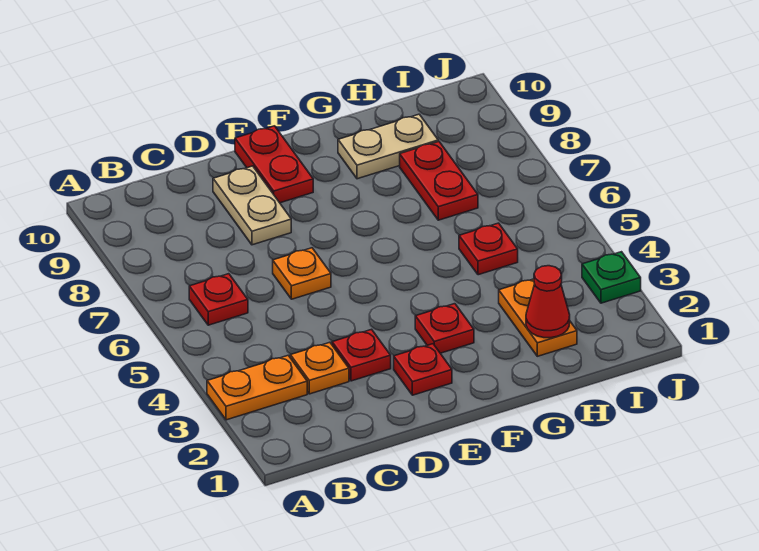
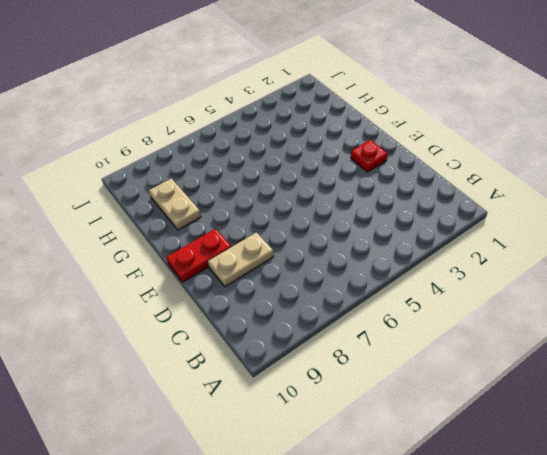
none -> orange 1x2 plate [207,355,307,420]
none -> red 1x1 plate [189,274,248,325]
none -> orange 1x1 plate [290,342,349,394]

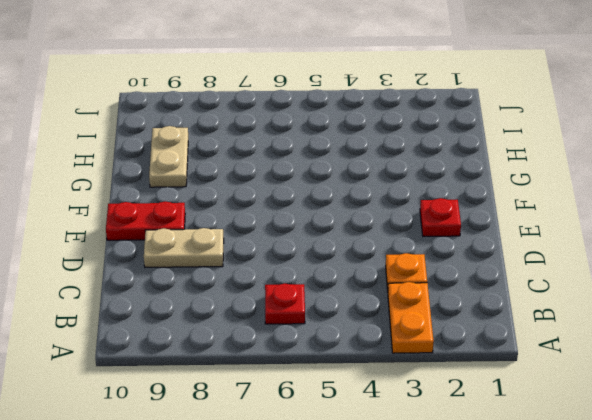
none -> red 1x1 plate [332,329,391,381]
none -> orange 1x1 plate [273,248,331,299]
none -> red 1x1 plate [415,304,474,353]

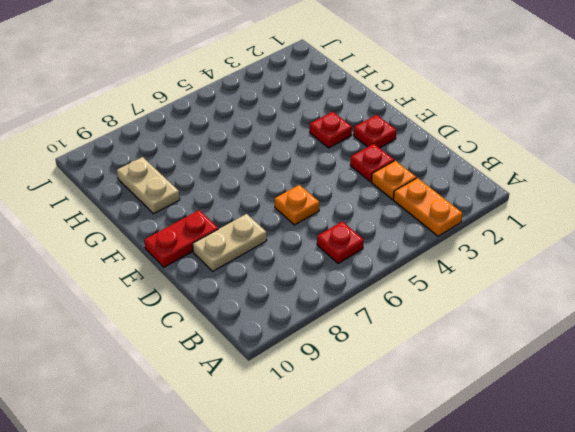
none -> orange 1x2 plate [499,279,577,356]
none -> red 1x1 plate [459,223,518,275]
none -> red 1x2 plate [400,141,478,220]

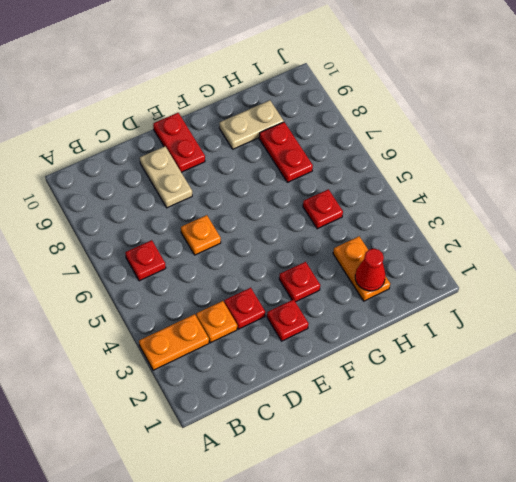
none -> green 1x1 plate [582,252,641,303]

